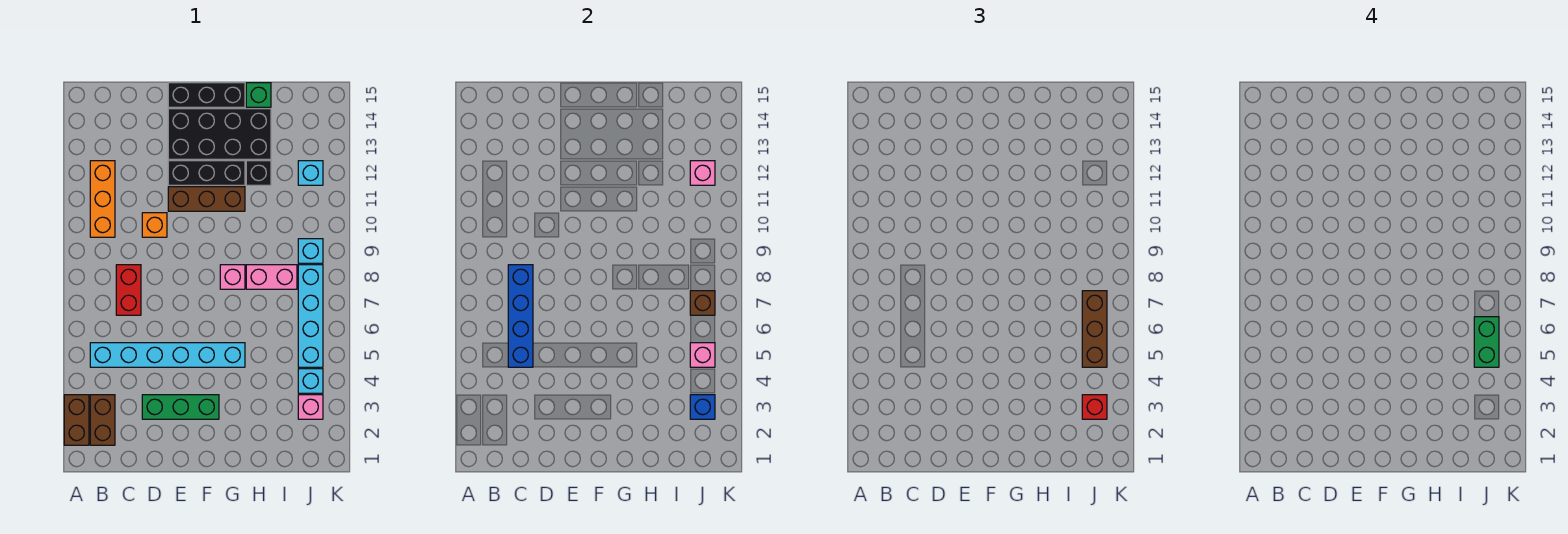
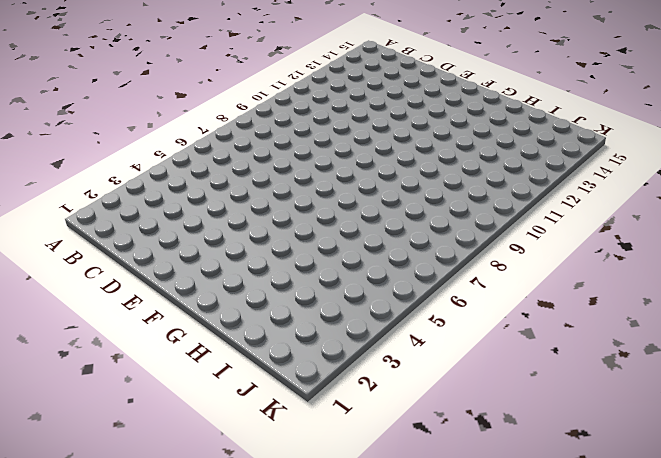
none -> brown 1x2 brick [64,395,89,445]
none -> brown 1x2 brick [90,395,115,445]
none -> cyan 1x6 brick [90,343,245,367]

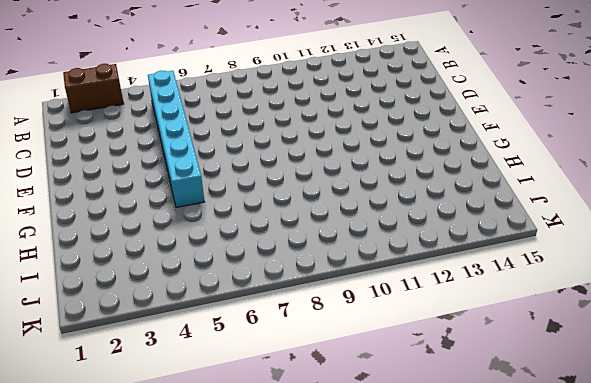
none -> brown 1x2 brick [90,395,115,445]
none -> orange 1x3 brick [90,161,115,237]
none -> red 1x2 brick [116,265,141,315]

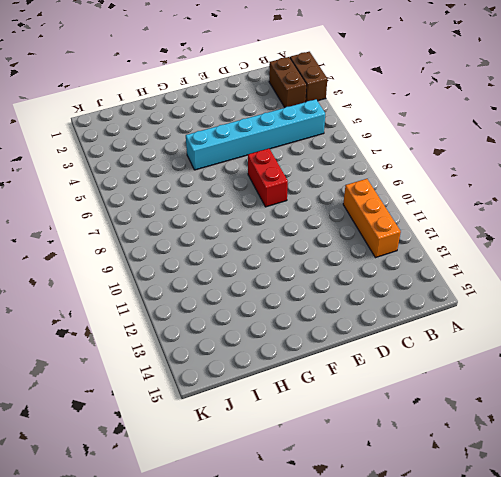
red 1x2 brick [248,149,288,207] -> red 1x2 brick moved to [116,265,141,315]
none -> green 1x3 brick [142,395,219,419]
none -> orange 1x1 brick [142,213,167,237]
none -> brown 1x3 brick [168,187,245,211]

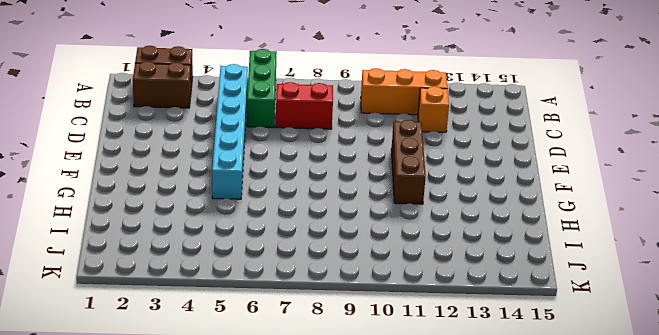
green 1x3 brick [247,49,277,128] -> green 1x3 brick moved to [142,395,219,419]
orange 1x1 brick [418,86,449,132] -> orange 1x1 brick moved to [142,213,167,237]
none -> black 1x3 brick [168,161,245,185]
none -> black 2x4 brick [168,109,271,159]
none -> black 1x3 brick [168,83,245,107]

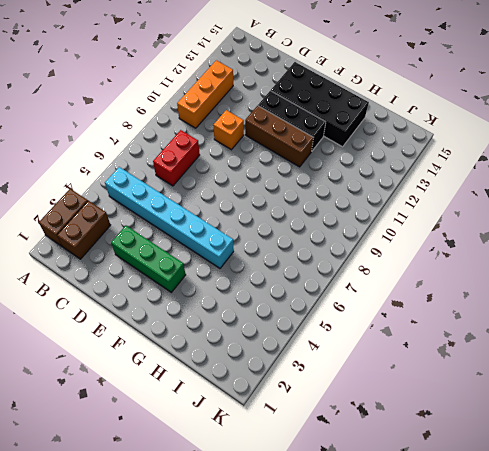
none -> black 1x3 brick [168,83,245,107]
none -> pink 1x1 brick [220,265,245,289]
none -> pink 1x2 brick [246,265,297,289]

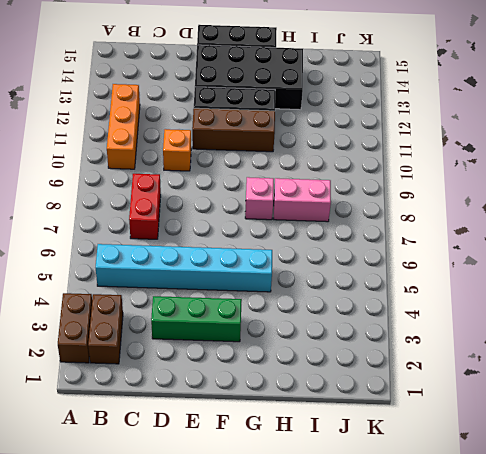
none -> black 1x1 brick [246,161,271,185]
none -> green 1x1 brick [246,83,271,107]
none -> pink 1x1 brick [298,395,323,419]

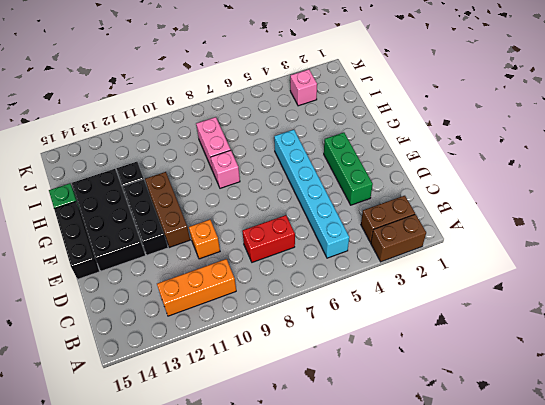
none -> cyan 1x1 brick [298,369,323,393]
none -> cyan 1x4 brick [298,265,323,367]
none -> cyan 1x1 brick [298,239,323,263]

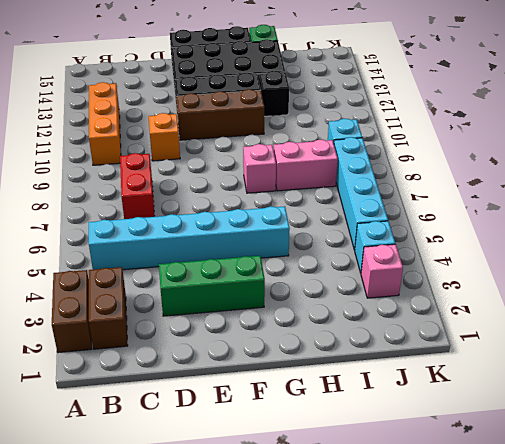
none -> cyan 1x1 brick [298,161,323,185]
none -> blue 1x4 brick [508,265,533,367]
none -> blue 1x1 brick [690,395,715,419]

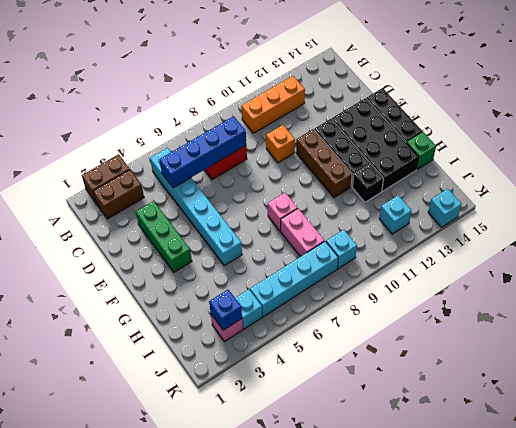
cyan 1x1 brick [428,189,461,227] -> none
none -> pink 1x1 brick [690,343,715,367]
none -> brown 1x1 brick [690,291,715,315]
none -> pink 1x1 brick [690,161,715,185]

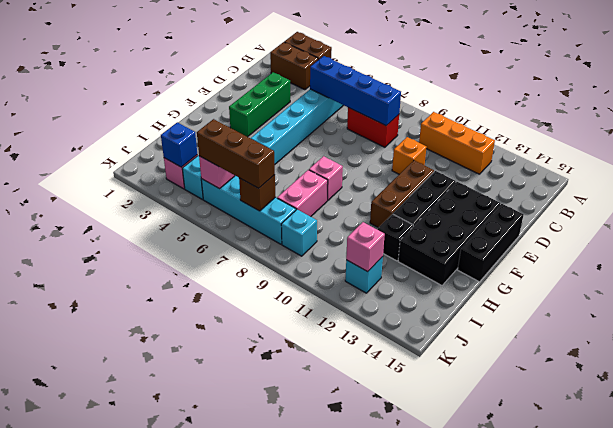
none -> green 1x1 brick [246,83,271,107]
none -> red 1x1 brick [1082,395,1107,419]
none -> green 1x2 brick [1474,317,1499,367]

